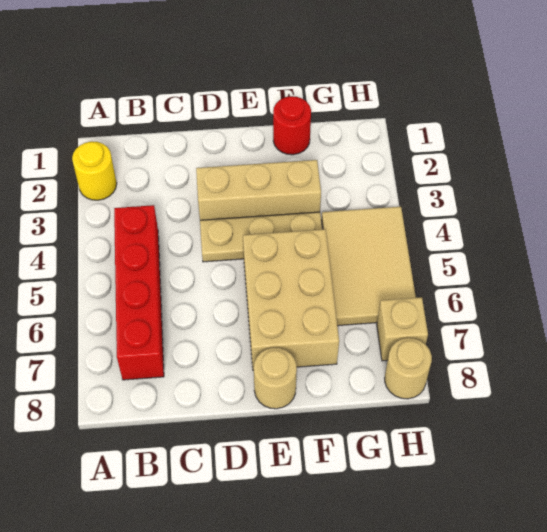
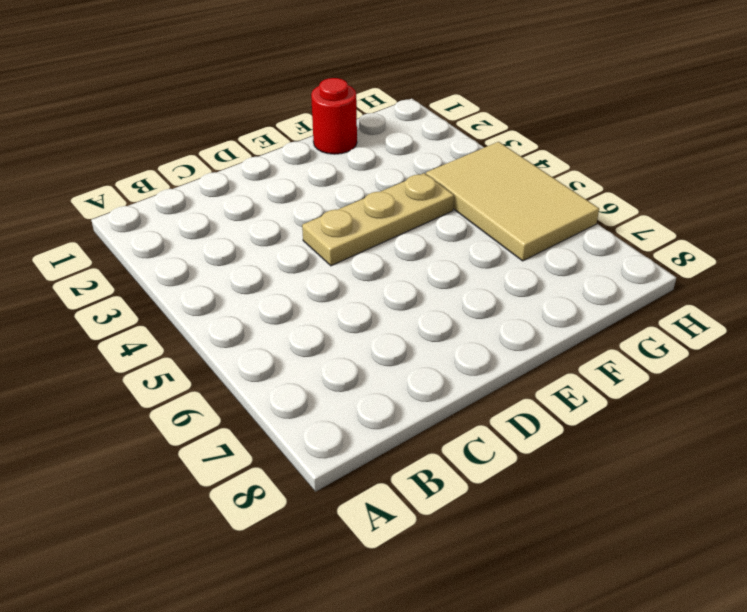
none -> yellow 1x1 round brick [72,141,117,200]
none -> red 1x4 brick [114,205,164,380]

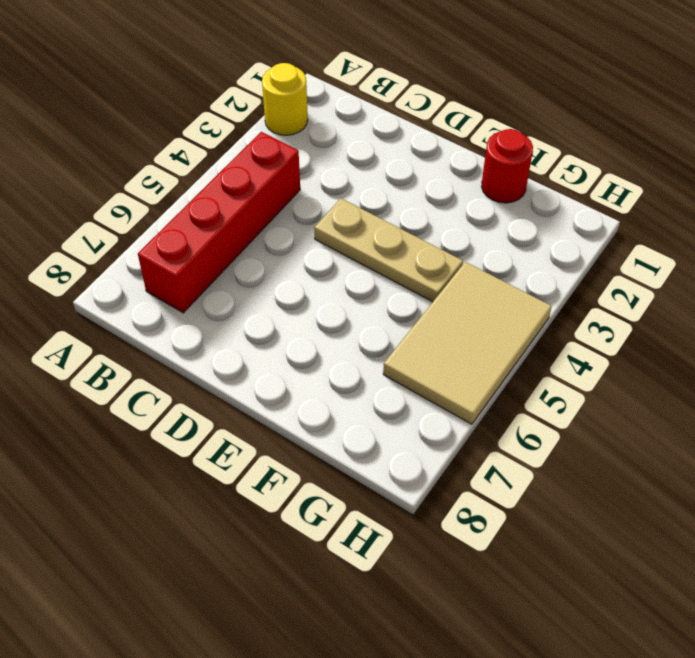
none -> tan 1x3 brick [196,160,321,220]
none -> tan 2x3 brick [243,229,339,370]

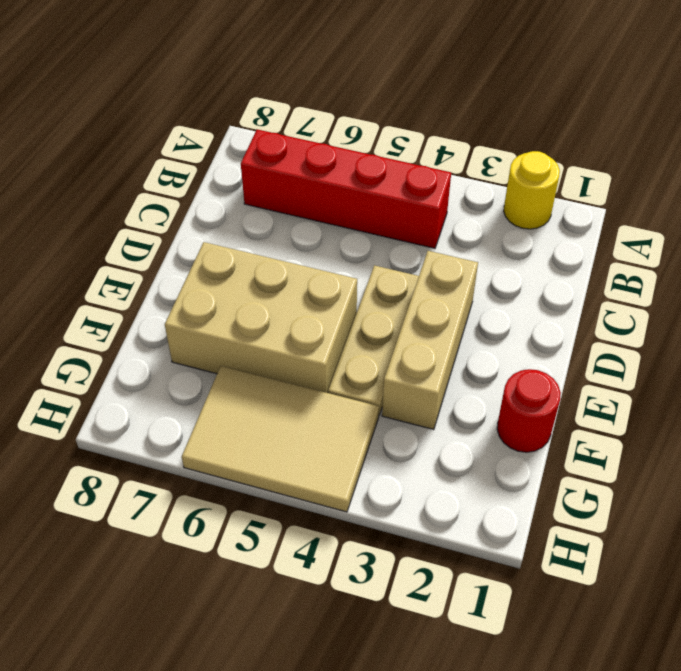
none -> tan 1x1 round brick [254,348,297,409]
none -> tan 1x1 brick [377,297,428,361]

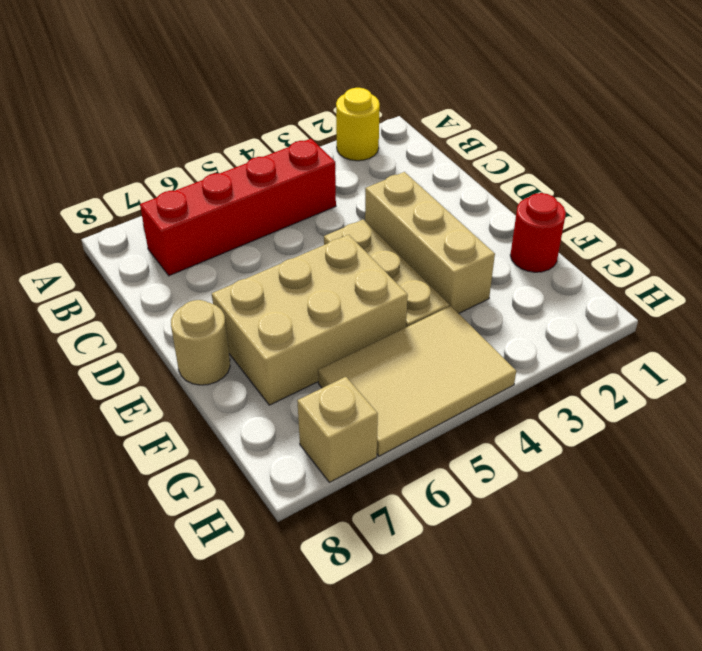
none -> tan 1x1 round brick [385,338,432,399]

